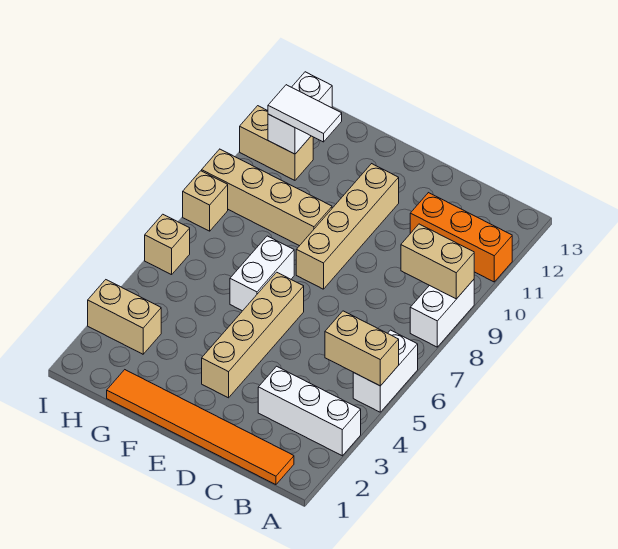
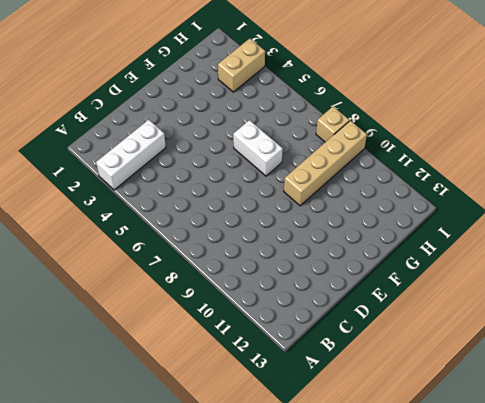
none -> white 1x2 brick [353,330,418,412]
none -> white 1x2 brick [410,280,474,347]
none -> orange 1x3 brick [410,193,512,282]

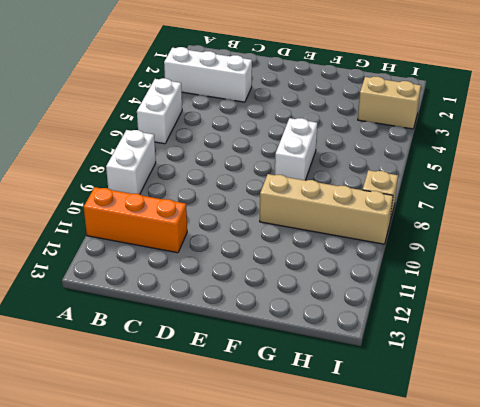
none -> orange 1x6 tile [107,370,294,485]
none -> tan 1x4 brick [202,272,304,398]
none -> tan 1x4 brick [296,164,399,289]

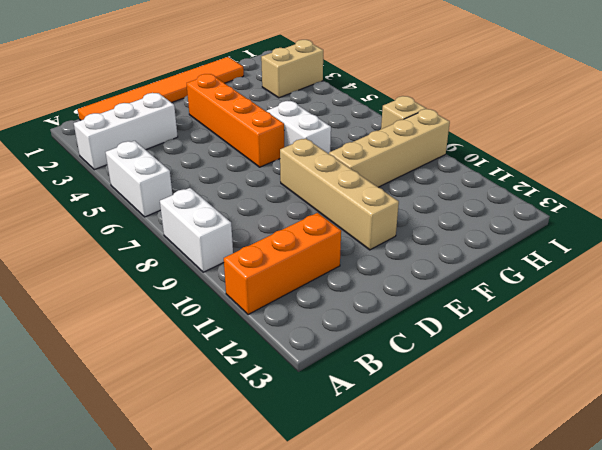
orange 1x4 brick [187,74,284,167] -> tan 1x4 brick [202,272,304,398]
none -> tan 1x2 brick [240,106,313,180]
none -> tan 1x1 brick [145,214,190,275]
none -> tan 1x2 brick [325,311,399,386]

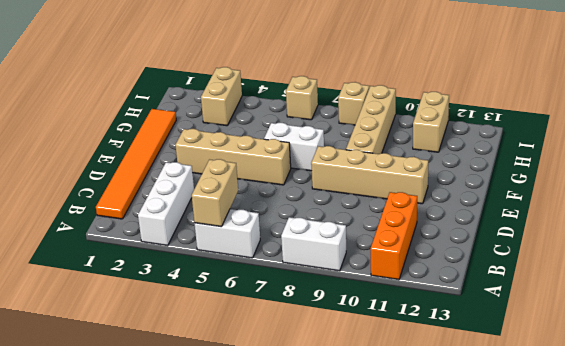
none -> tan 1x2 brick [401,224,474,299]
none -> white 1x2 brick [268,72,332,154]
none -> white 1x2 tile [268,85,342,142]

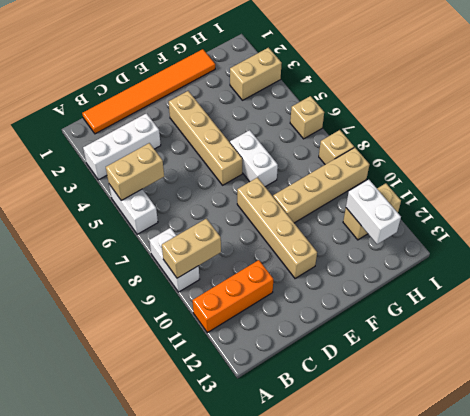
none -> white 1x2 tile [268,85,342,142]

